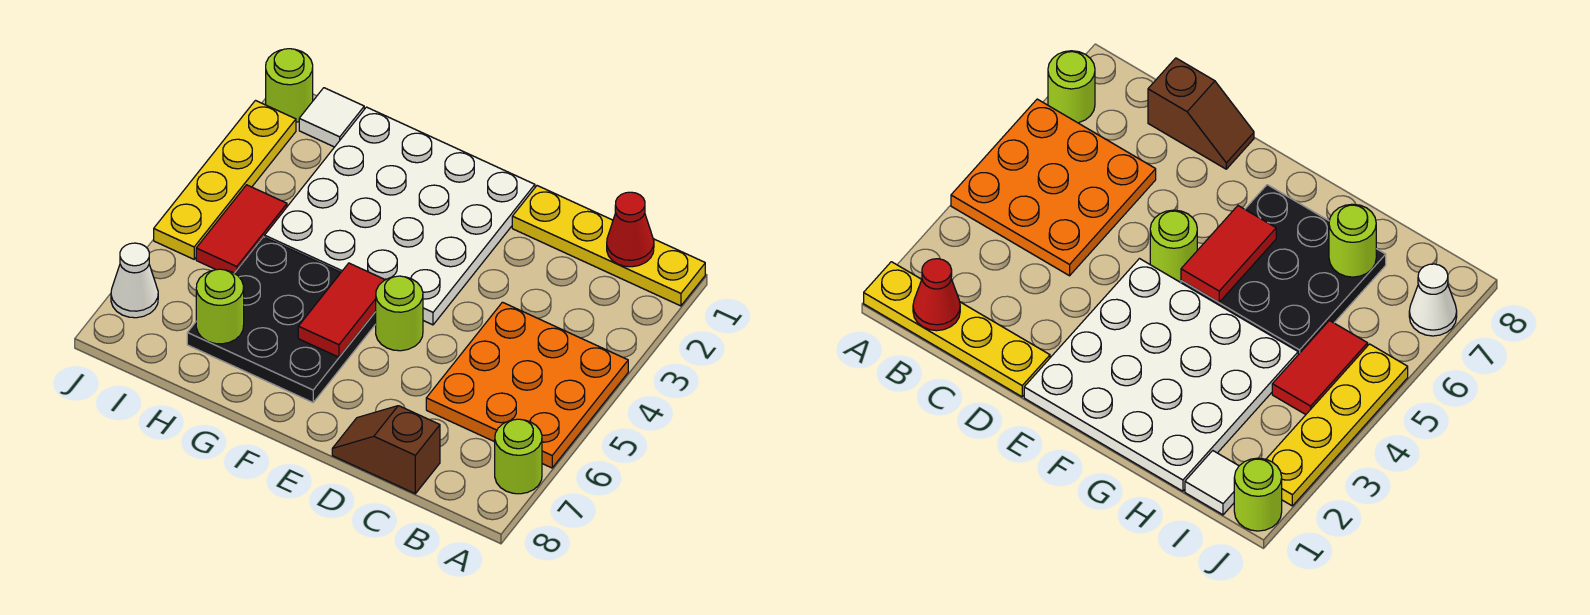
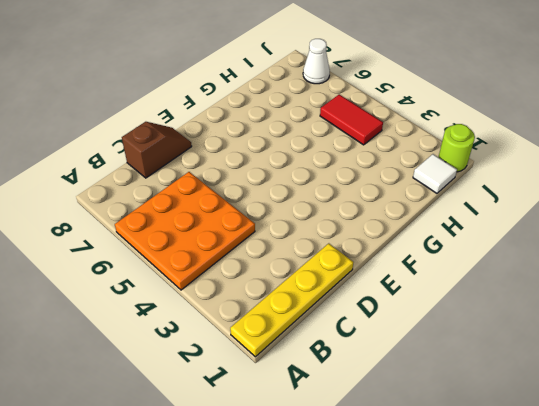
none -> lime 1x1 round brick [495,419,542,494]
none -> white 4x4 plate [265,107,535,325]
none -> lime 1x1 round brick [376,276,423,351]

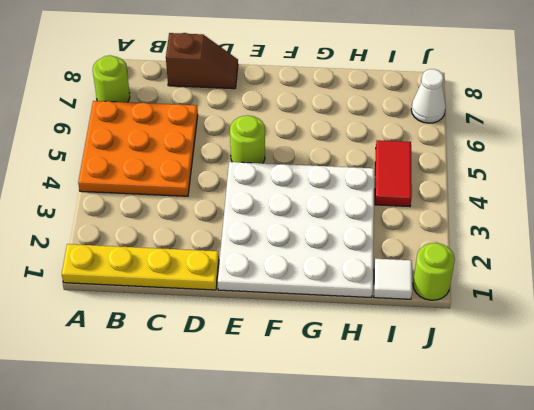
none -> black 3x3 plate [187,237,376,402]
none -> yellow 1x4 plate [154,101,296,259]
none -> red 1x1 cone [607,192,654,267]

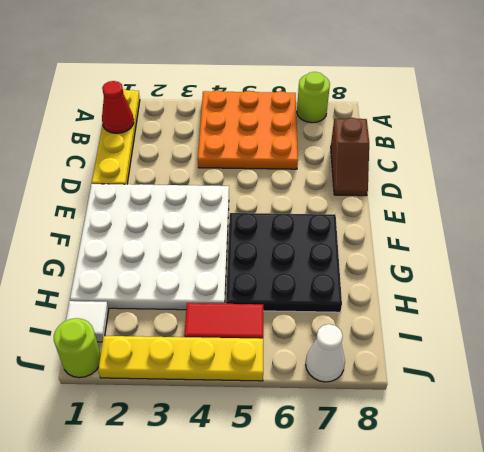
none -> lime 1x1 round brick [376,276,423,351]
none -> red 1x2 tile [298,263,385,357]
none -> lime 1x1 round brick [196,269,244,344]

